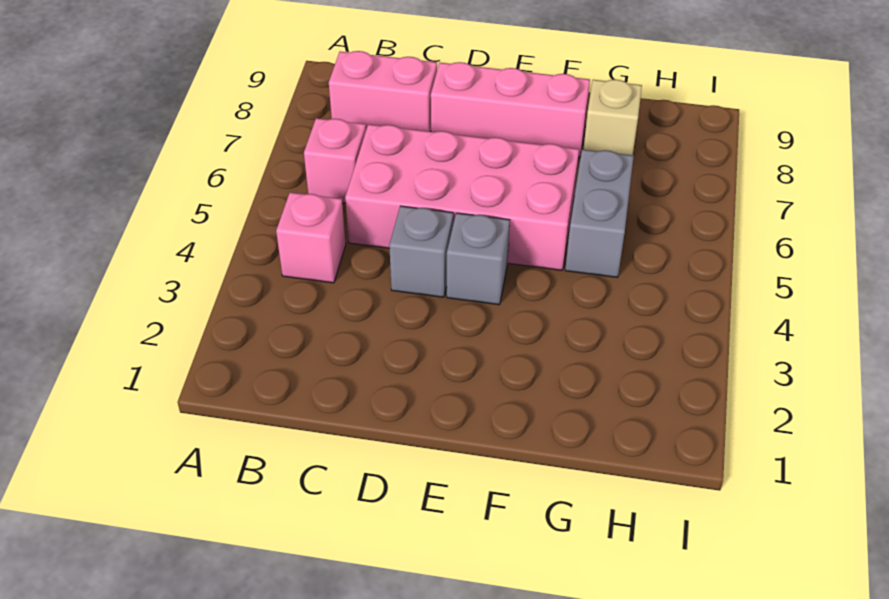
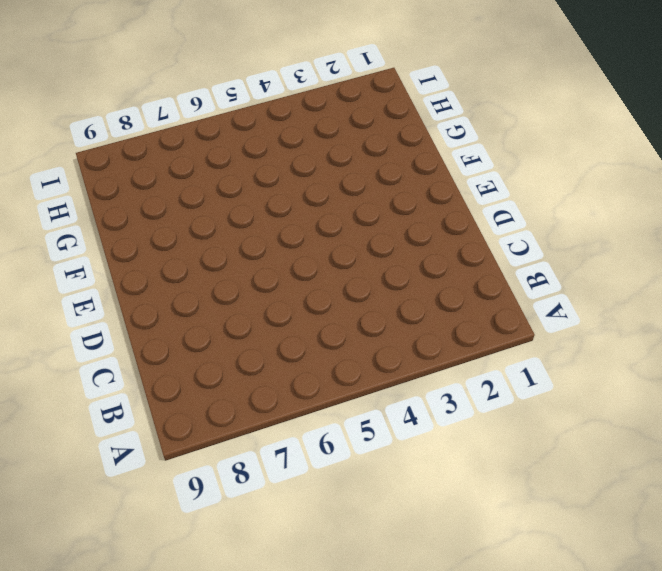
none -> pink 1x1 brick [276,192,346,283]
none -> pink 1x1 brick [304,118,366,203]

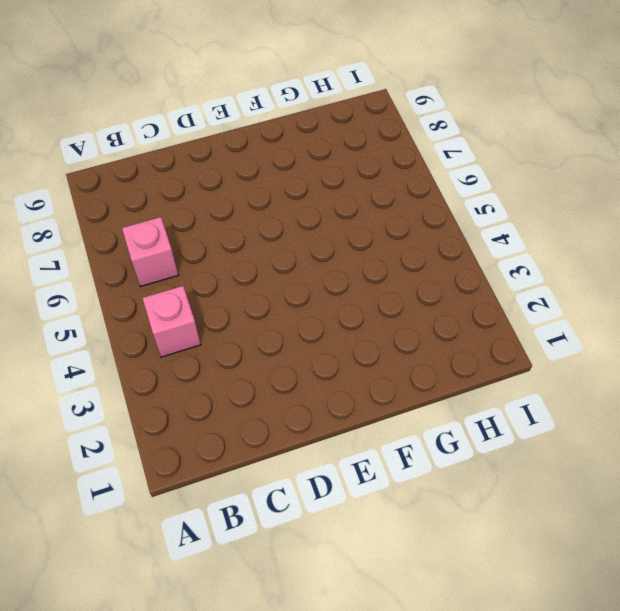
none -> pink 1x2 brick [329,51,437,132]
none -> pink 2x4 brick [345,124,579,270]

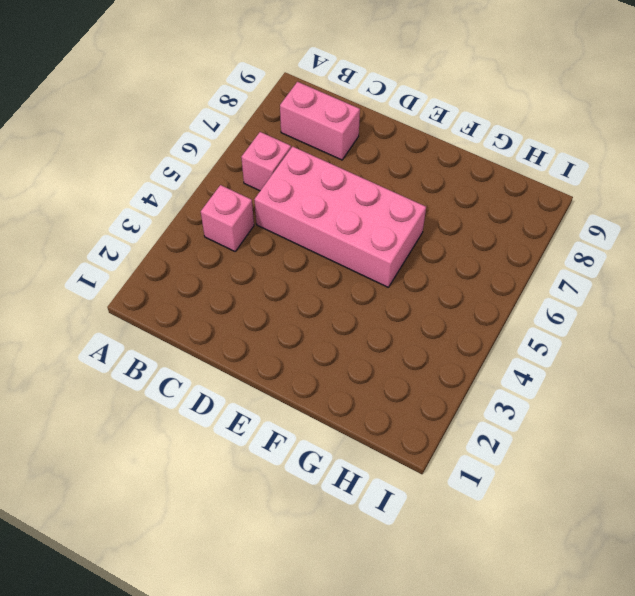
none -> grey 1x1 brick [389,206,453,297]
none -> pink 1x3 brick [431,62,590,158]

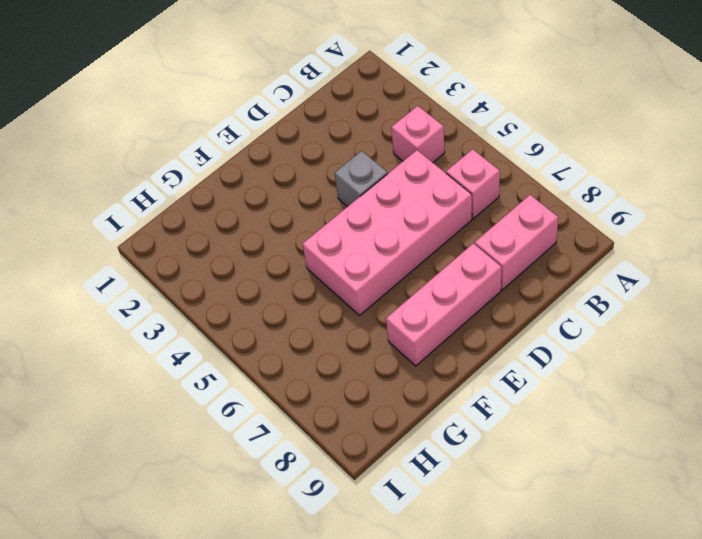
none -> grey 1x1 brick [447,213,510,305]
none -> grey 1x2 brick [565,150,634,278]

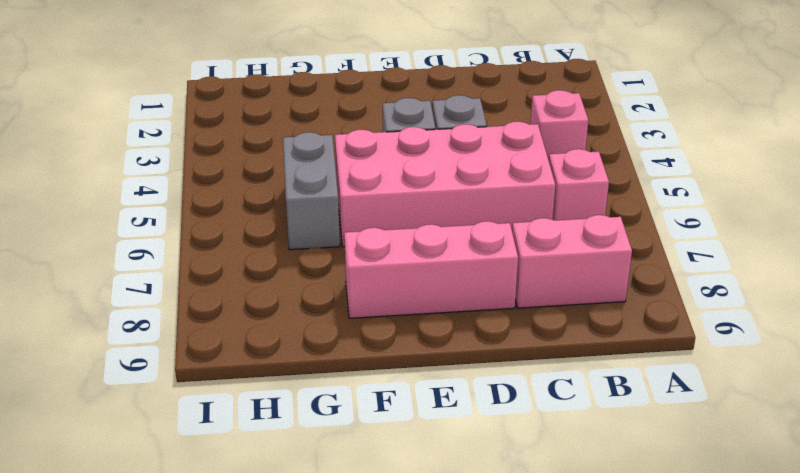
none -> tan 1x1 brick [584,80,642,155]

